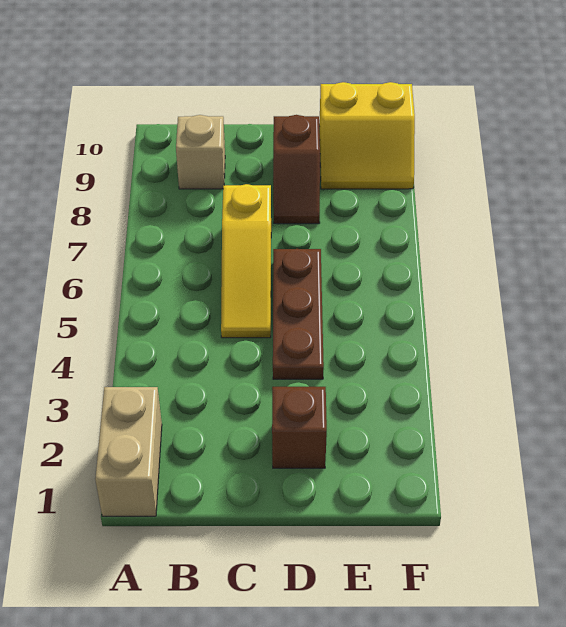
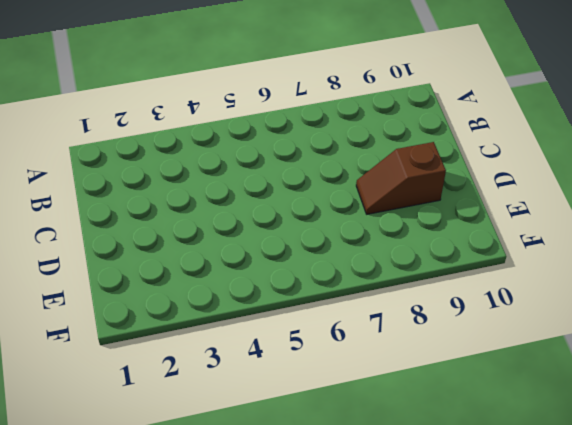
none -> tan 1x2 brick [95,387,162,516]
none -> tan 1x1 brick [176,115,225,189]

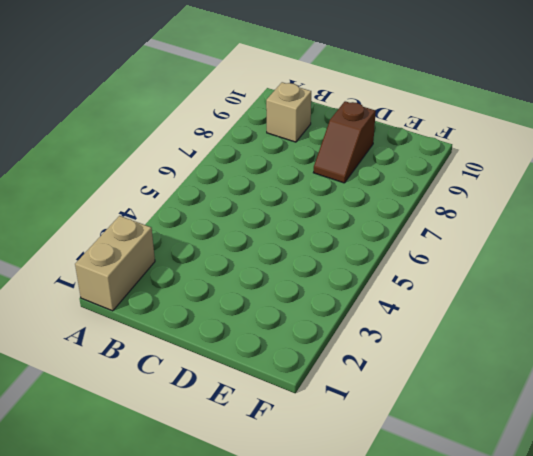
none -> yellow 1x3 slope [221,184,271,338]
none -> brown 1x1 brick [272,387,327,468]

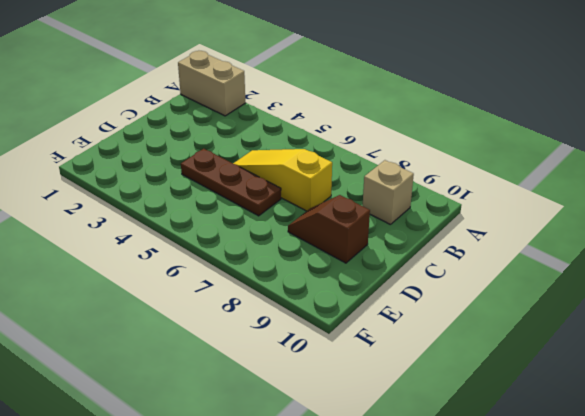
none -> brown 1x1 brick [272,387,327,468]
none -> yellow 2x2 slope [319,82,415,189]

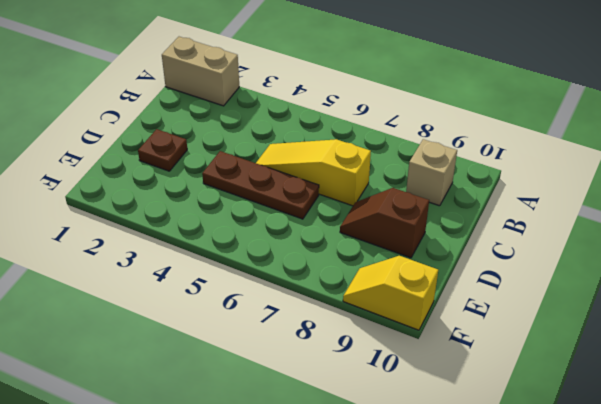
brown 1x1 plate [138,129,187,171] -> brown 1x1 brick [272,387,327,468]
yellow 1x2 slope [343,256,438,330] -> yellow 2x2 slope [319,82,415,189]

